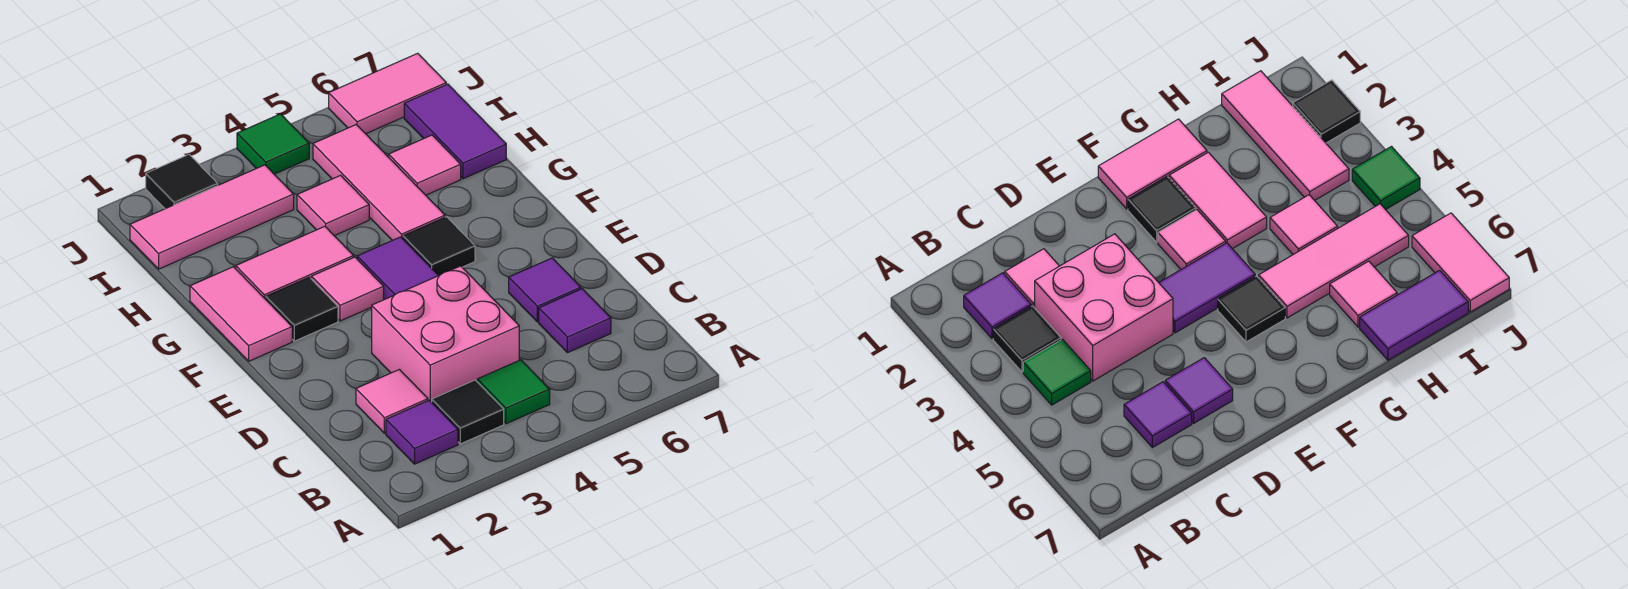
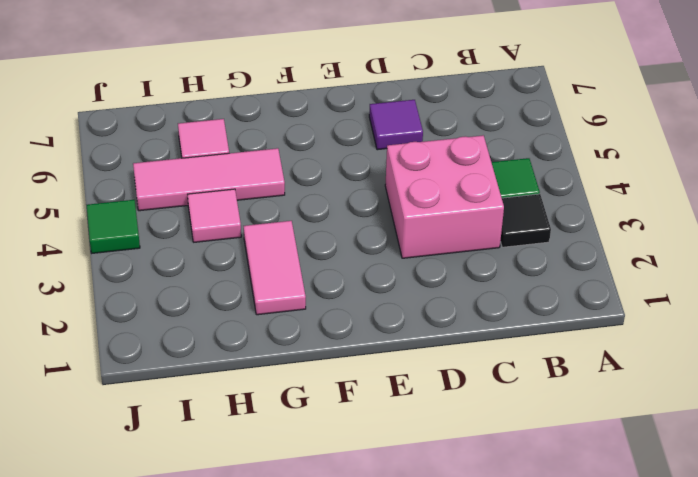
none -> purple 1x1 tile [386,400,458,464]
none -> pink 1x1 tile [356,369,428,433]
none -> purple 1x1 tile [539,289,611,353]

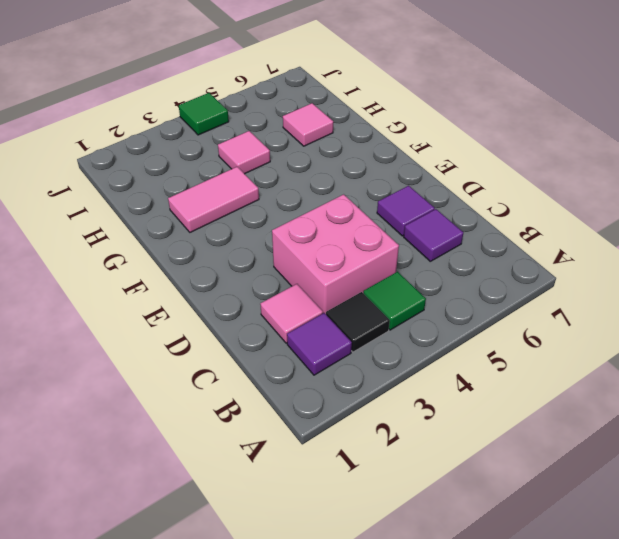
none -> purple 1x2 tile [357,237,439,300]
none -> pink 1x2 tile [190,267,292,361]
none -> black 1x1 tile [266,277,338,341]

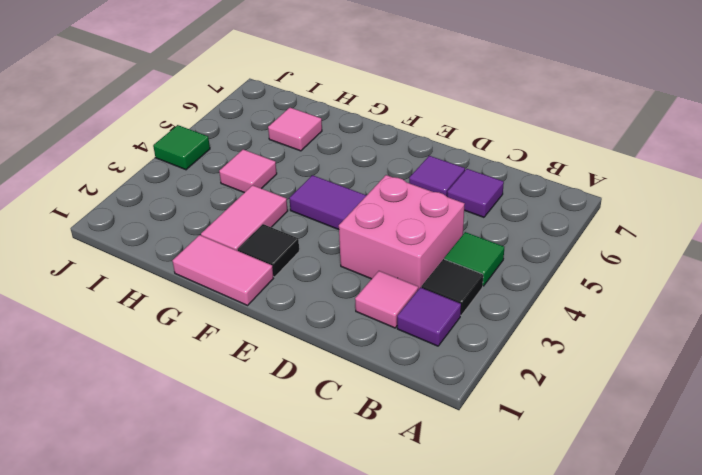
none -> pink 1x1 tile [312,257,384,321]
none -> black 1x1 tile [403,217,475,275]
none -> pink 1x3 tile [313,125,445,240]

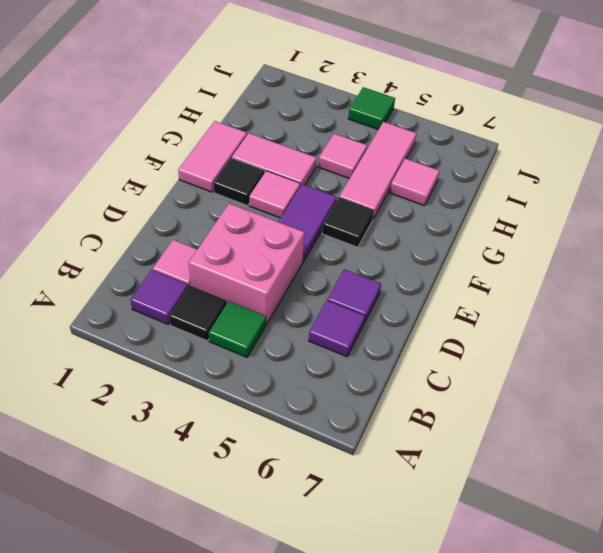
none -> purple 1x2 tile [404,84,506,179]
none -> pink 1x3 tile [130,165,294,269]
none -> black 1x1 tile [146,155,218,209]

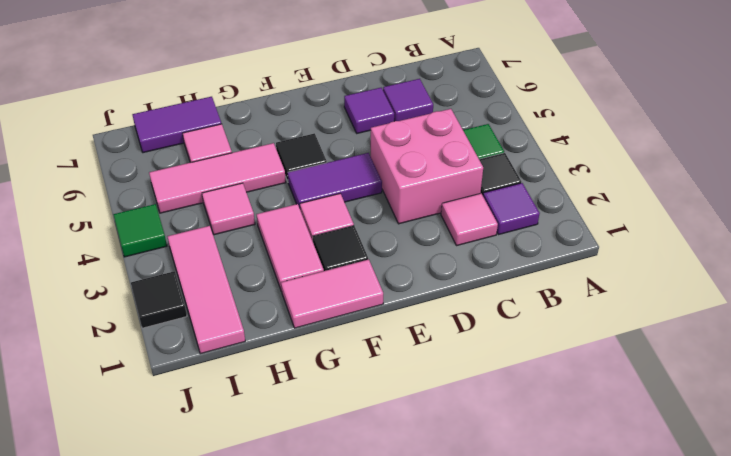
none -> pink 1x2 tile [329,53,446,134]

